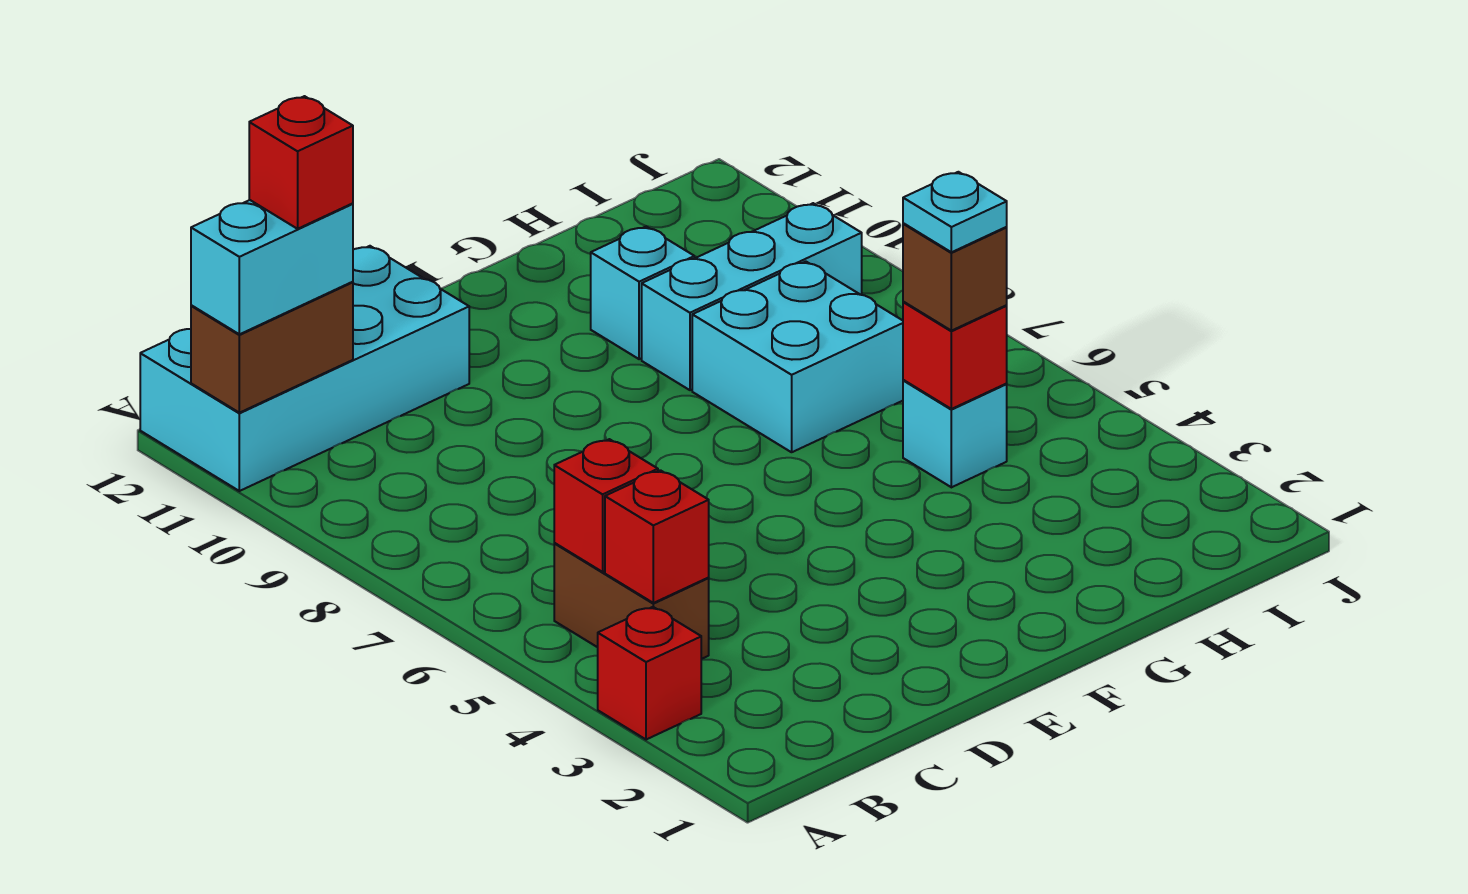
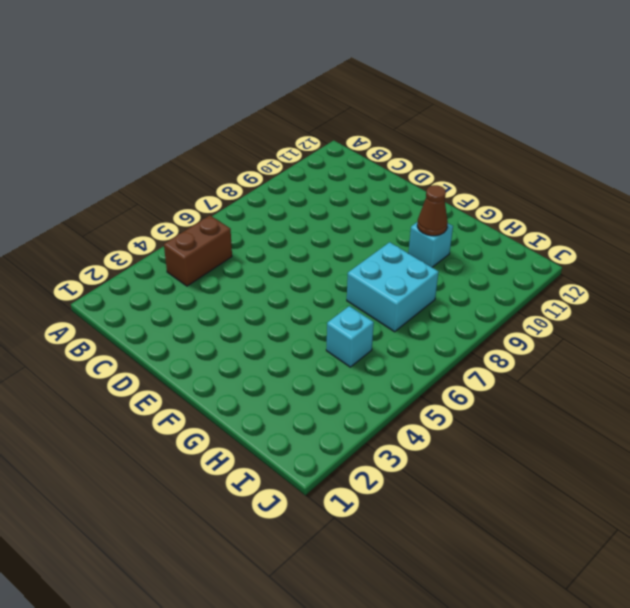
brown 1x1 cone [417,185,448,236] -> none
none -> red 1x1 brick [598,607,701,740]
none -> cyan 2x4 brick [140,246,469,491]
none -> cyan 1x3 brick [642,203,862,390]

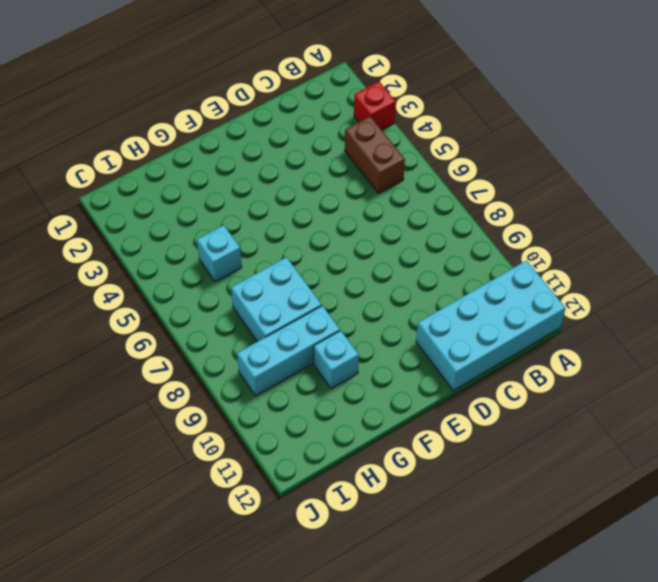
none -> brown 1x2 brick [191,282,353,413]
none -> red 1x1 brick [605,470,709,603]
none -> red 1x1 brick [554,439,658,572]

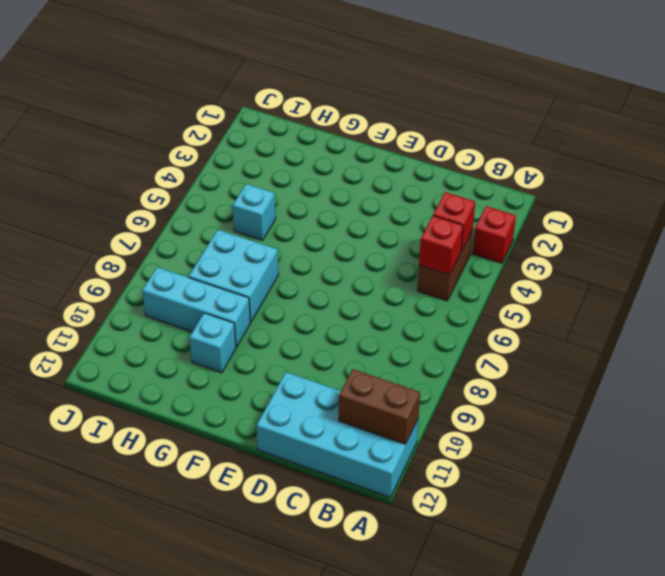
none -> red 1x1 brick [903,302,1007,409]
none -> cyan 1x2 brick [191,200,353,334]
none -> brown 1x1 brick [903,223,1007,331]

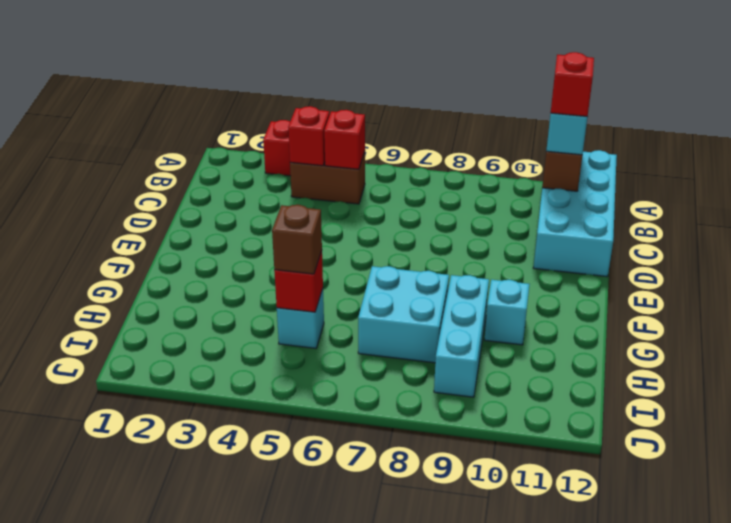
none -> cyan 1x1 plate [903,172,1007,252]

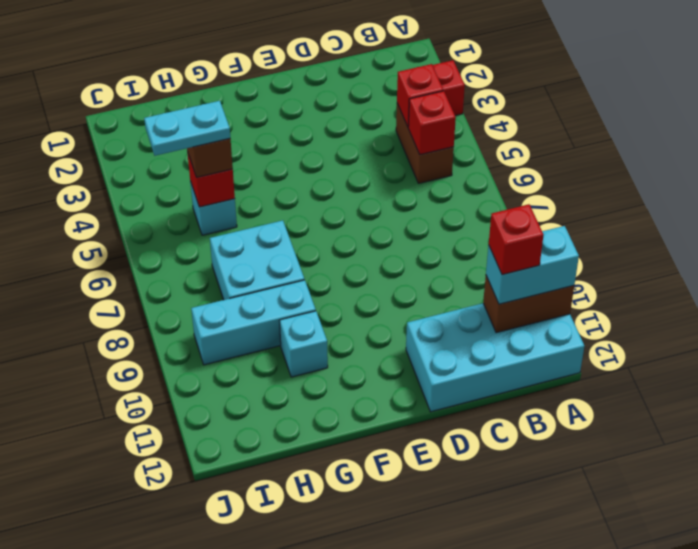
cyan 1x2 plate [144,101,230,156] -> cyan 1x1 plate [903,172,1007,252]

